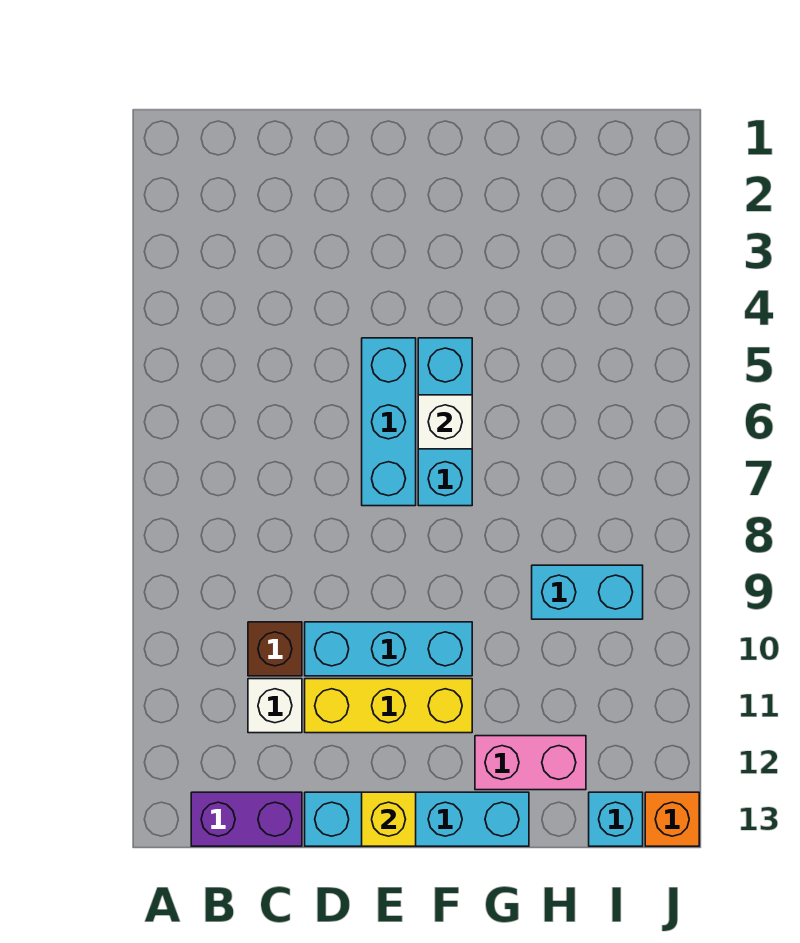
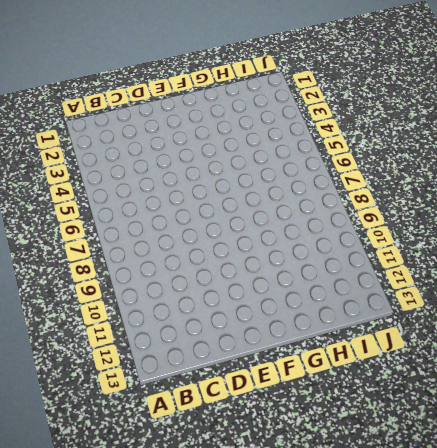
none -> purple 1x2 brick [191,792,302,846]
none -> brown 1x1 brick [248,622,302,676]
none -> white 1x1 brick [248,679,302,733]

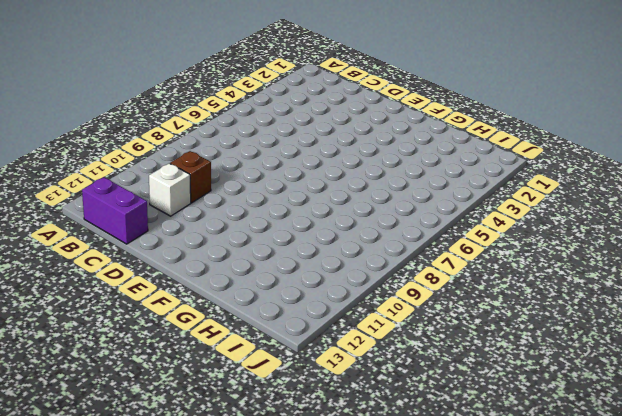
none -> cyan 1x3 brick [305,622,472,676]
none -> yellow 1x3 brick [305,679,472,733]
none -> cyan 1x4 brick [305,792,529,846]

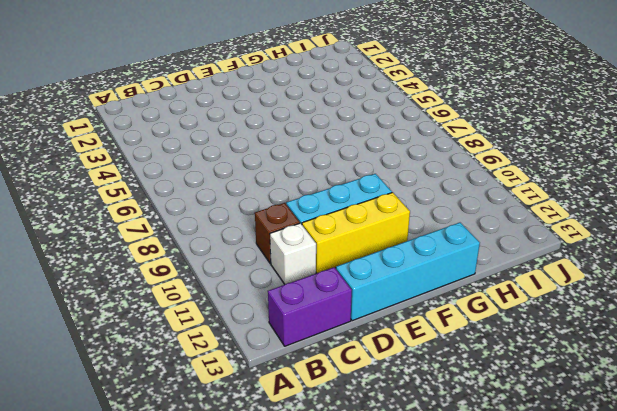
none -> cyan 1x3 brick [362,338,416,506]
none -> cyan 1x3 brick [418,338,472,506]
none -> pink 1x2 brick [475,736,586,790]

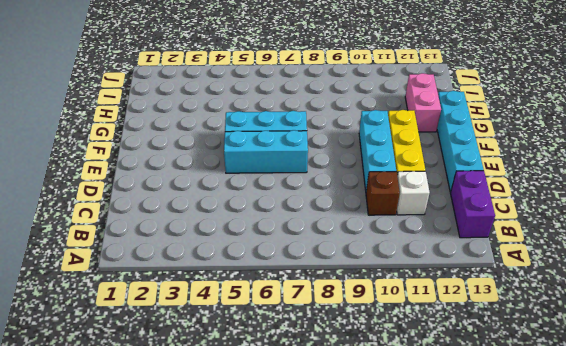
none -> cyan 1x2 brick [532,565,643,619]
none -> cyan 1x1 brick [589,792,643,846]
none -> orange 1x1 brick [645,792,699,846]

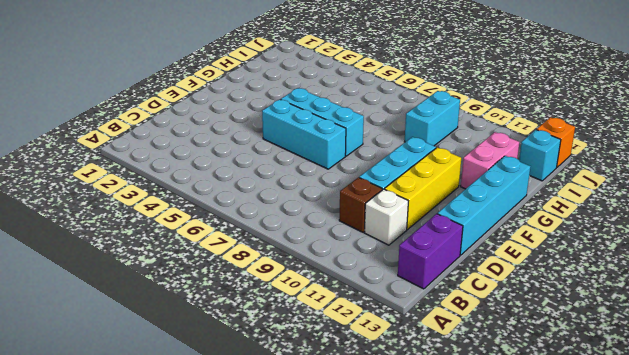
none -> yellow 1x1 brick [362,792,416,846]
none -> white 1x1 brick [418,395,472,449]

